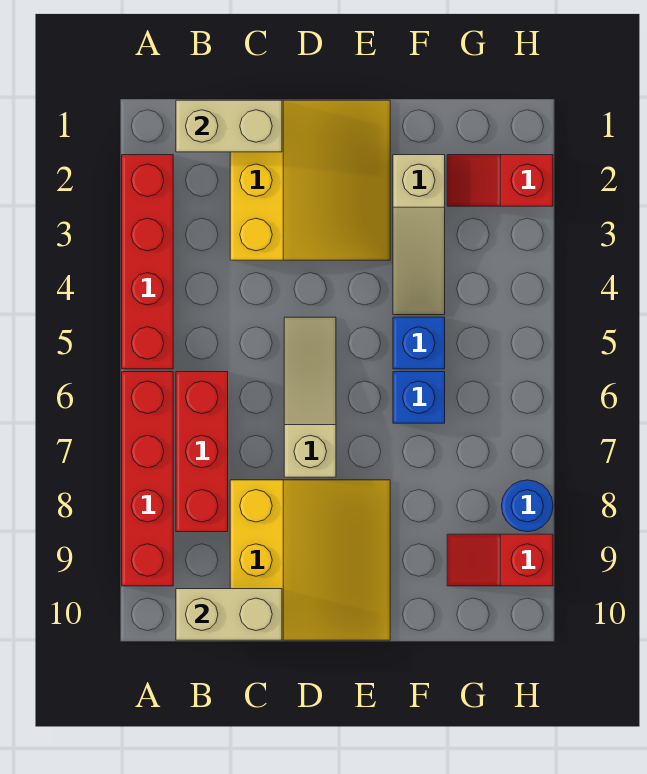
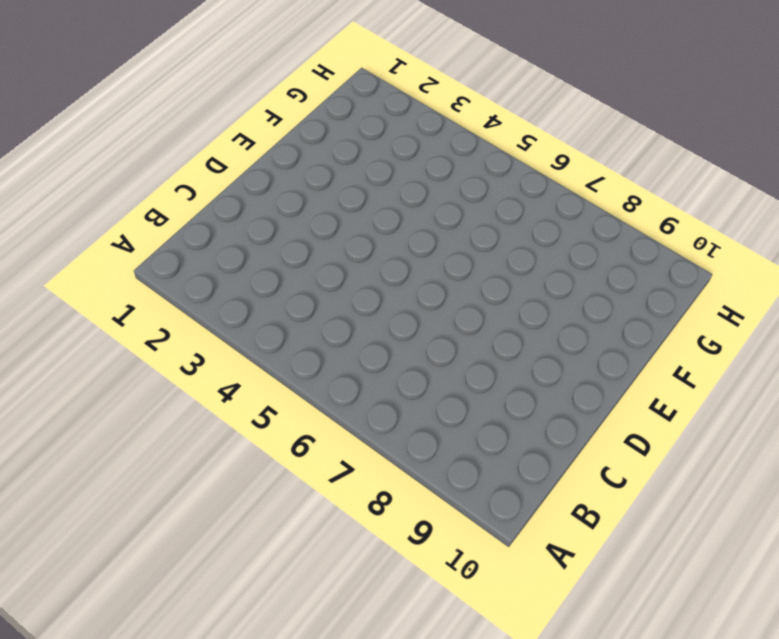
none -> red 1x4 brick [122,155,173,369]
none -> red 1x4 brick [122,372,173,586]
none -> red 1x3 brick [176,372,228,532]

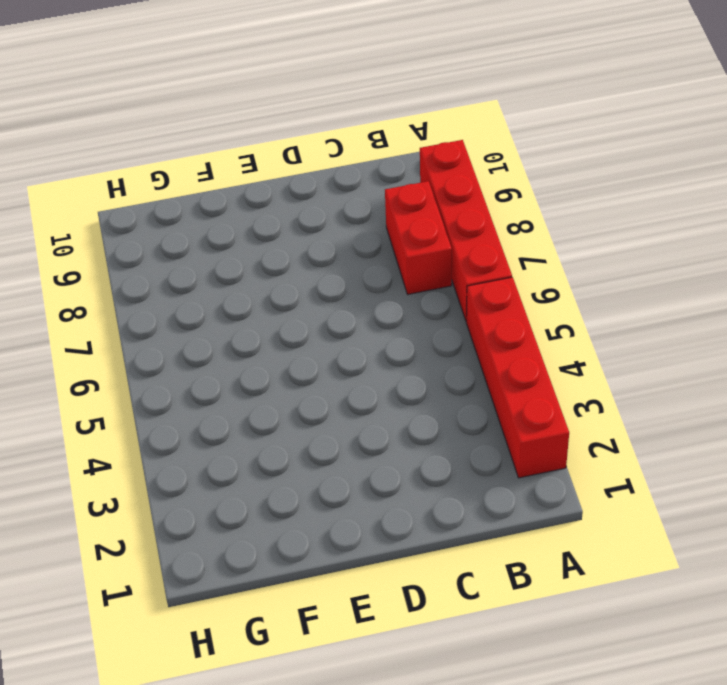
red 1x2 brick [385,181,452,294] -> red 1x3 brick [176,372,228,532]
none -> yellow 3x3 slope [230,100,390,260]
none -> yellow 3x3 slope [230,480,390,640]
none -> tan 1x3 slope [284,317,336,477]

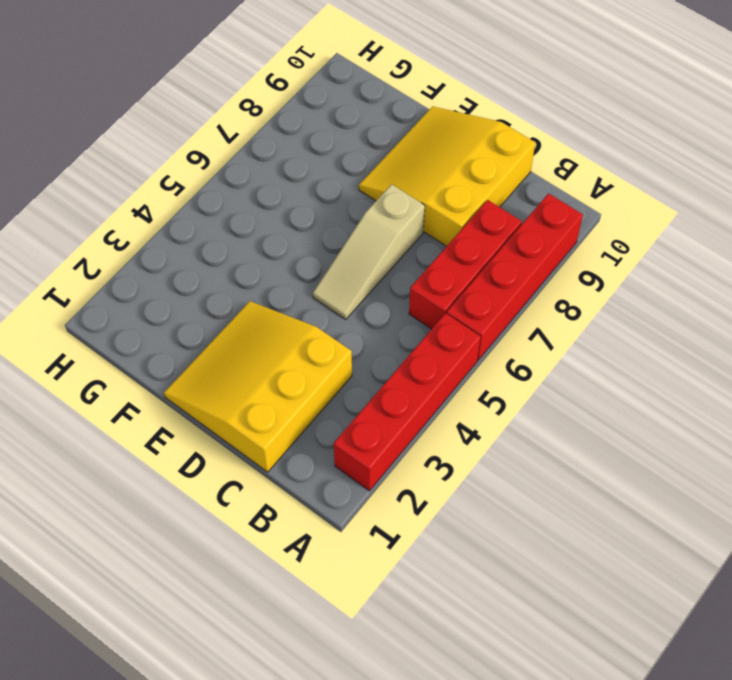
none -> tan 1x3 slope [393,155,445,315]
none -> blue 1x1 brick [393,317,445,369]
none -> blue 1x1 brick [393,372,445,423]

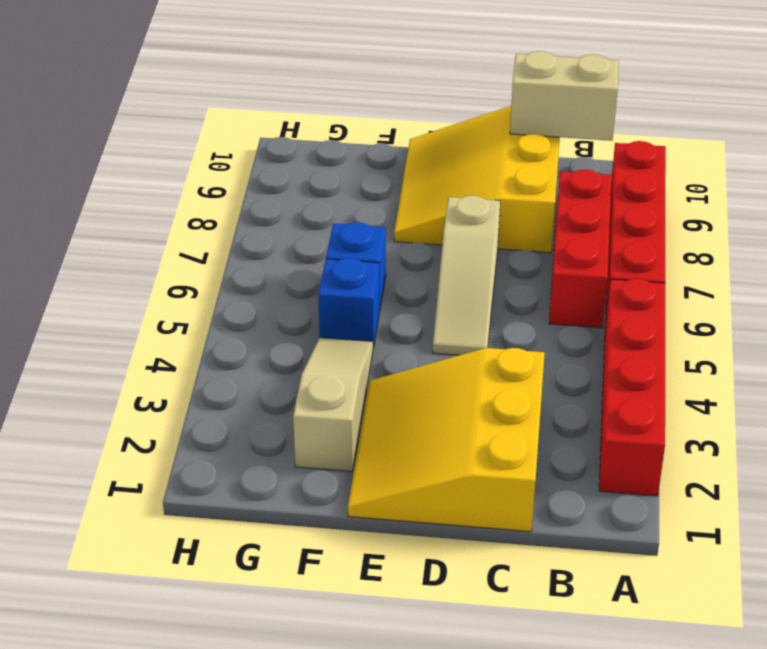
none -> red 1x2 slope [447,155,553,206]
none -> red 1x2 slope [447,534,553,586]
none -> blue 1x1 round brick [502,480,553,532]

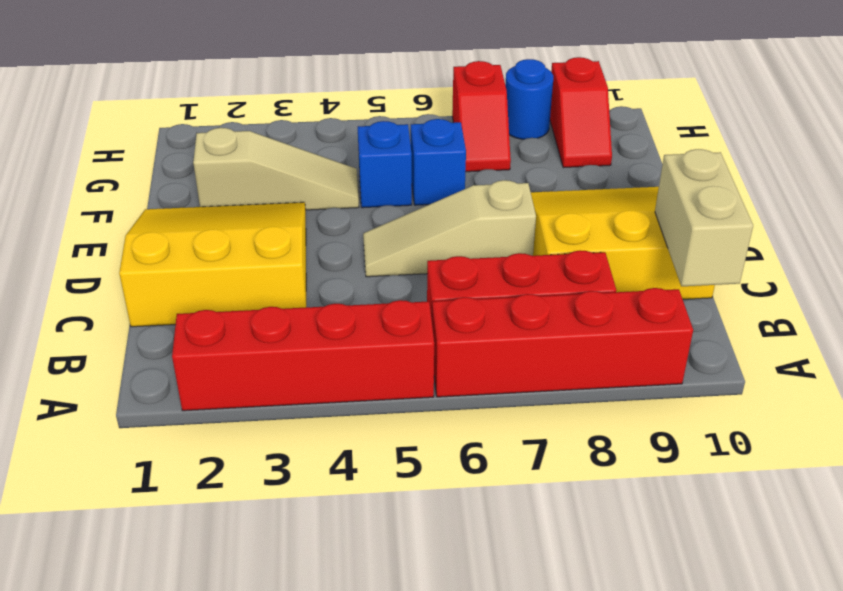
red 1x2 slope [452,61,511,172] -> red 1x2 slope moved to [447,155,553,206]
none -> tan 1x2 brick [176,100,282,152]

